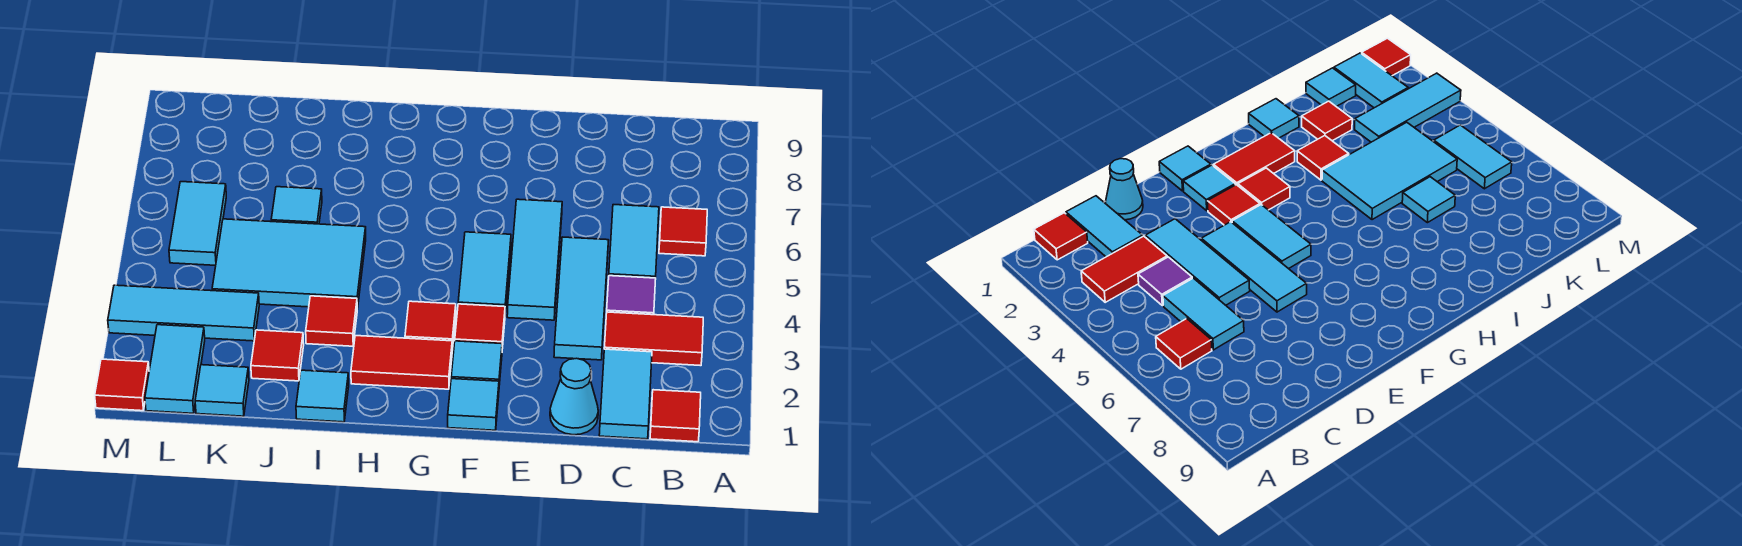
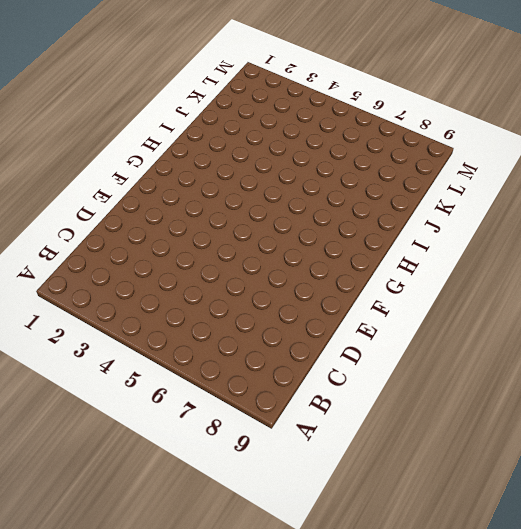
none -> red 1x1 tile [650,390,701,442]
none -> red 1x2 tile [604,312,703,366]
none -> red 1x1 tile [659,207,707,256]

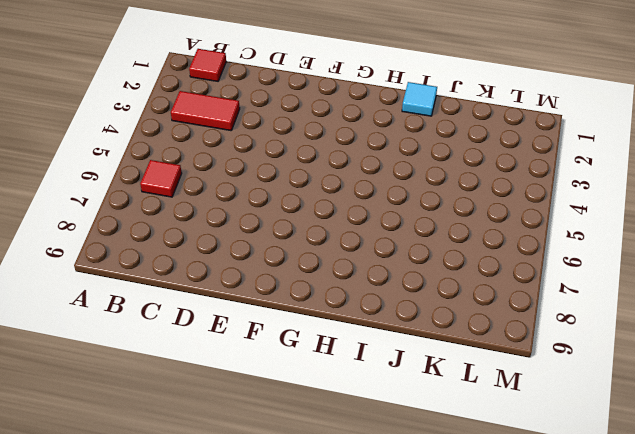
none -> cyan 1x2 tile [599,349,652,439]
none -> purple 1x1 tile [607,276,656,315]
none -> cyan 1x2 tile [609,205,659,278]

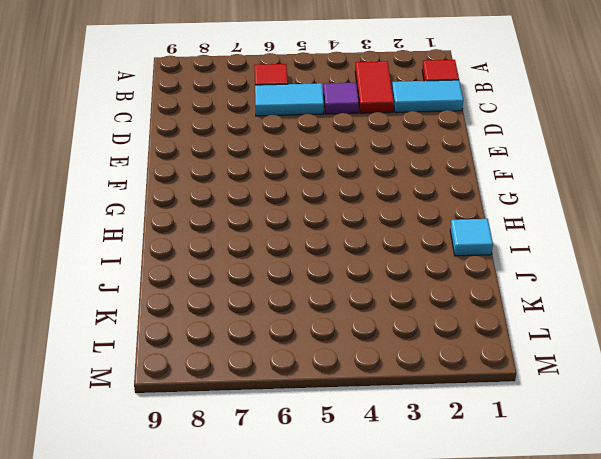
none -> cyan 1x1 cone [550,358,598,435]
none -> cyan 1x3 tile [554,237,608,360]
none -> cyan 1x3 tile [507,199,562,320]

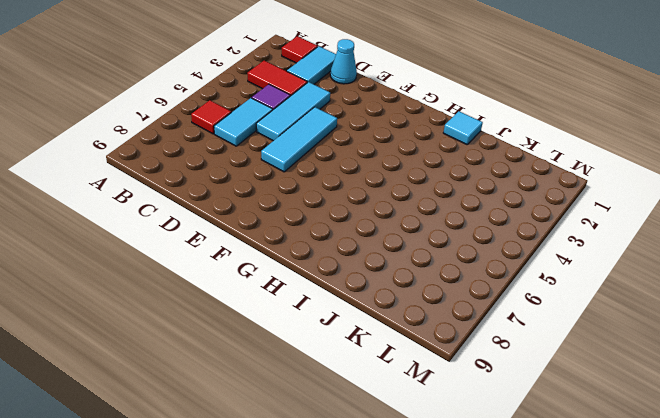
none -> cyan 1x1 tile [448,379,499,430]
none -> cyan 1x1 tile [451,341,502,385]
none -> red 1x1 tile [455,304,505,349]

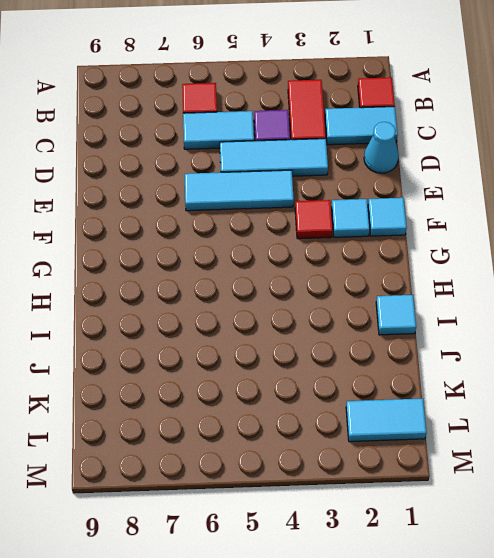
none -> cyan 1x2 tile [458,232,511,312]
none -> red 1x2 tile [351,336,452,389]
none -> red 1x1 tile [405,301,456,350]

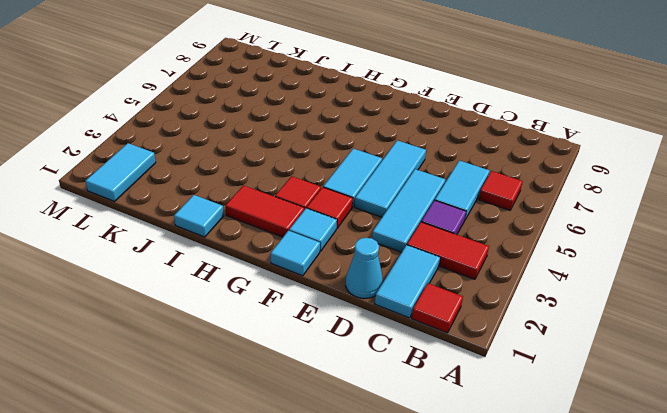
none -> red 1x1 tile [306,296,357,346]
none -> cyan 2x3 tile [212,219,366,309]
none -> red 1x1 tile [251,330,304,381]

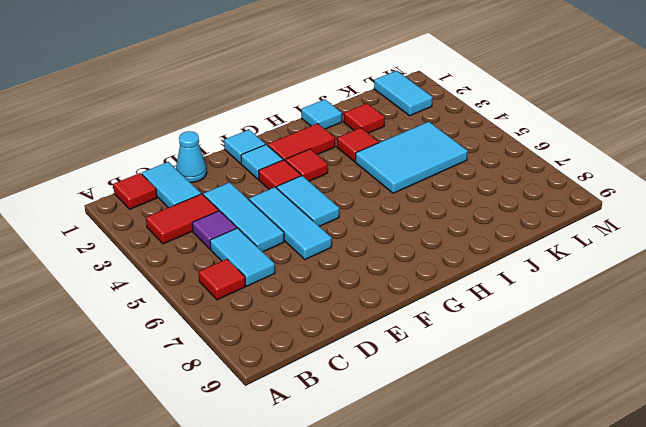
none -> cyan 1x1 tile [271,187,322,224]
none -> cyan 1x1 tile [195,365,249,416]
none -> cyan 1x3 tile [108,285,259,341]

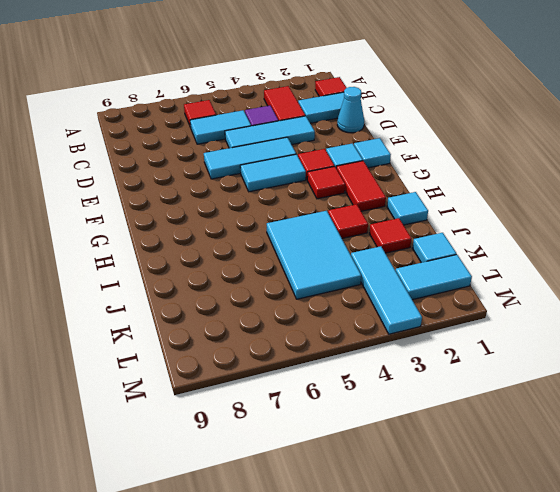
none -> cyan 1x1 tile [271,187,322,224]
none -> cyan 1x2 tile [169,182,226,265]
none -> red 1x1 tile [95,359,149,411]

